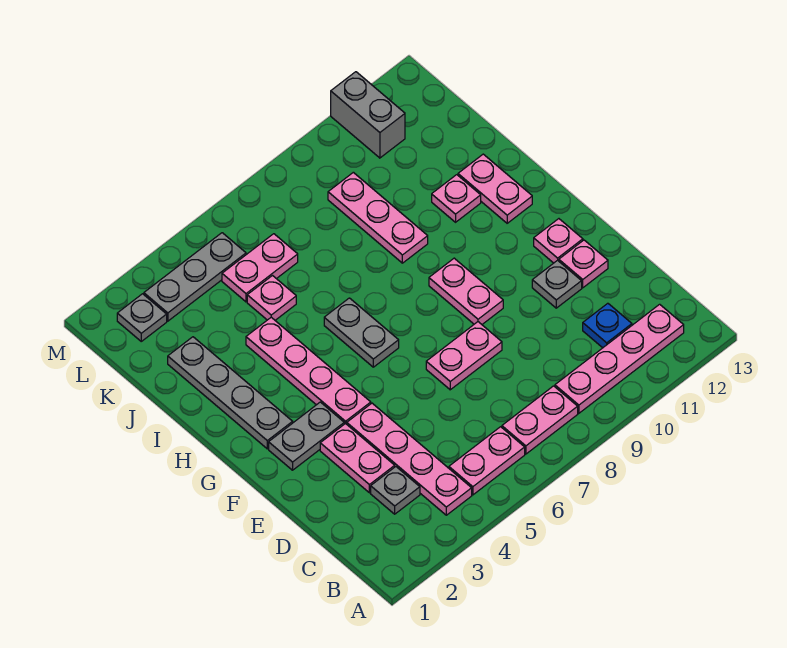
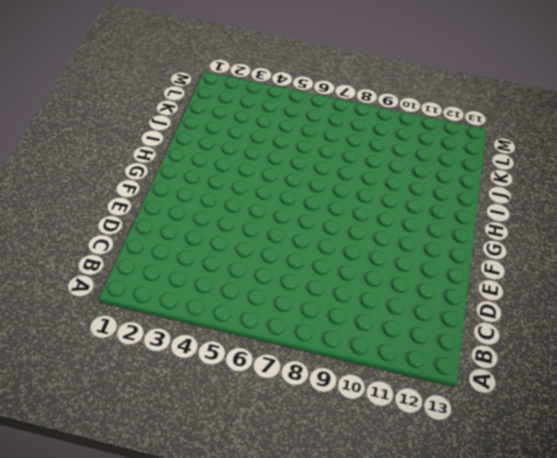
none -> pink 1x4 plate [347,403,472,515]
none -> pink 1x2 plate [449,427,525,495]
none -> pink 1x2 plate [502,386,578,454]

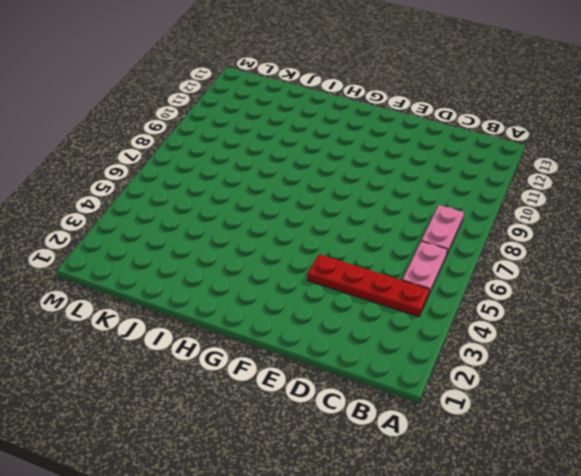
red 1x4 plate [308,254,429,317] -> pink 1x4 plate [347,403,472,515]
none -> pink 1x4 plate [555,304,684,413]
none -> grey 1x1 plate [371,467,420,514]
none -> blue 1x1 plate [583,303,632,348]

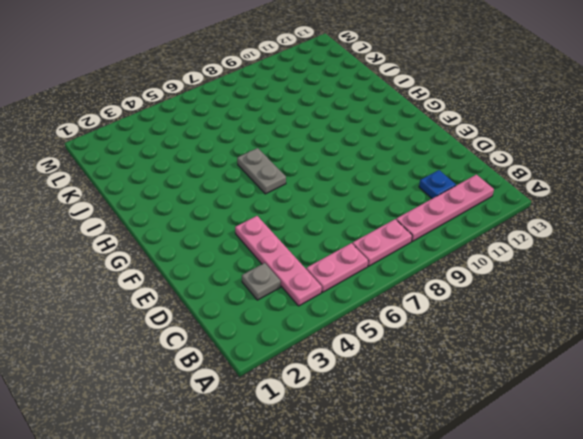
none -> pink 1x2 plate [320,423,395,493]
none -> pink 1x2 plate [426,322,502,390]
none -> grey 1x1 plate [532,260,582,308]

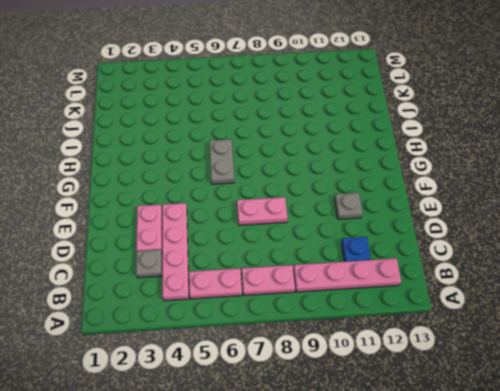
none -> pink 1x1 plate [559,240,608,288]
none -> grey 1x2 plate [269,402,344,470]
none -> pink 1x4 plate [246,317,371,424]

